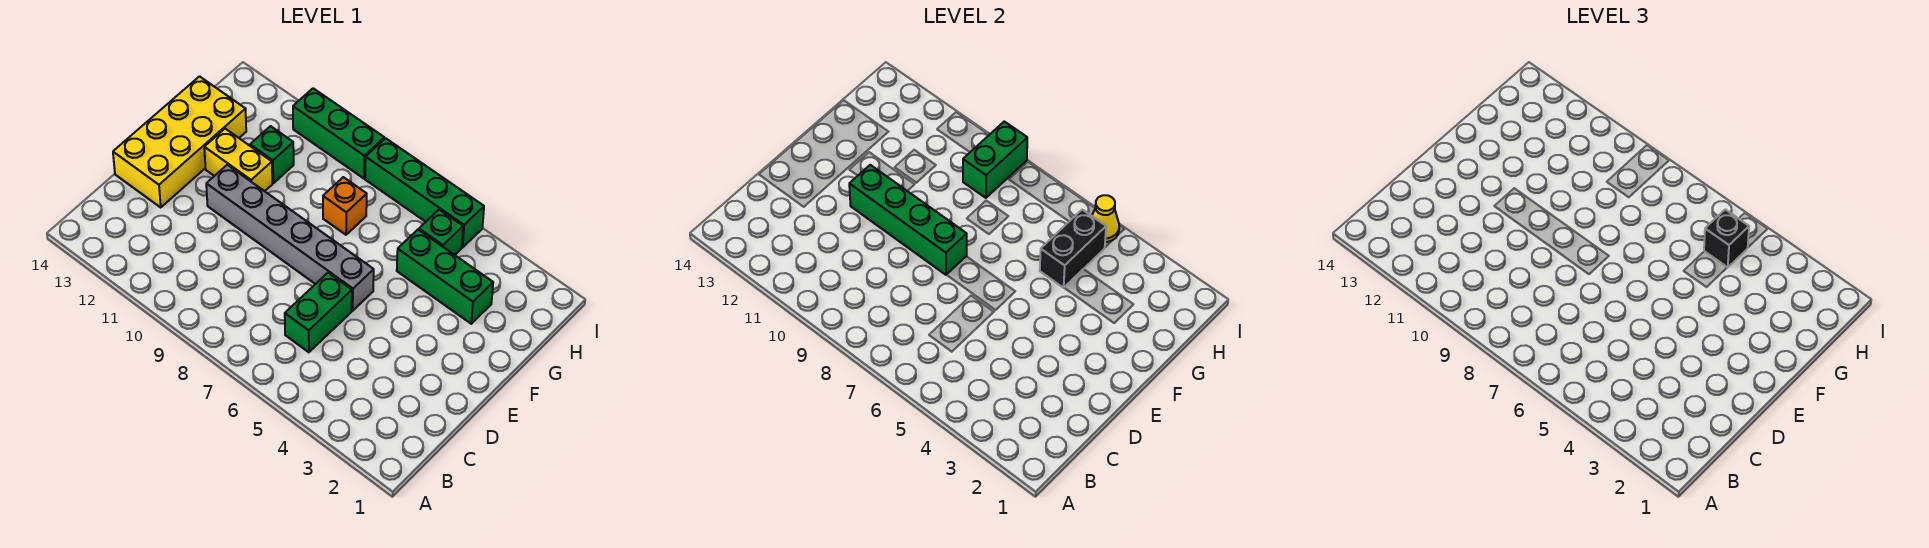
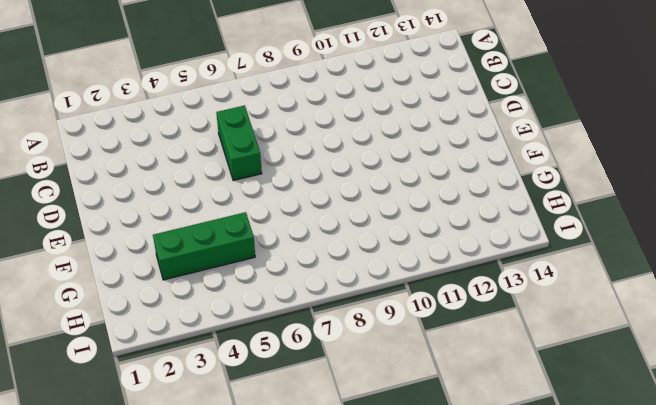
none -> yellow 2x4 brick [113,77,246,207]
none -> grey 1x6 brick [206,165,374,311]
none -> yellow 1x2 brick [204,129,272,191]

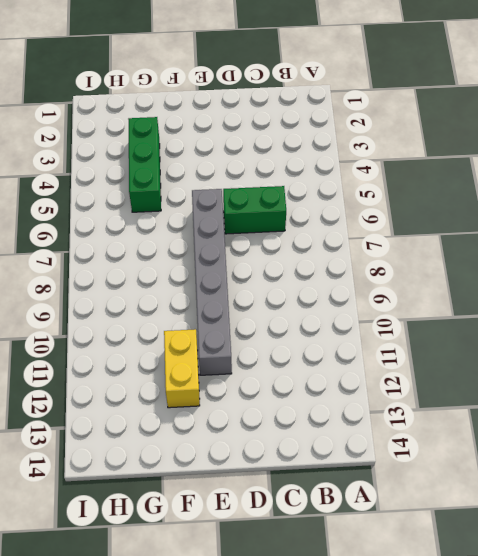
none -> yellow 2x4 brick [113,77,246,207]
none -> orange 1x1 brick [323,177,367,235]
none -> green 1x1 brick [250,126,294,183]

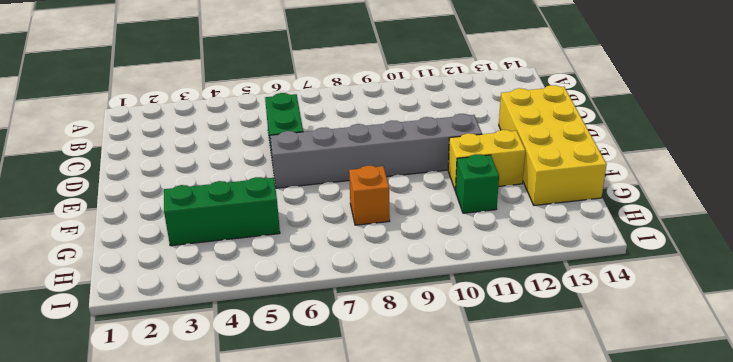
none -> green 1x1 brick [419,210,463,255]
none -> green 1x4 brick [365,138,484,247]
none -> green 1x3 brick [293,88,384,178]

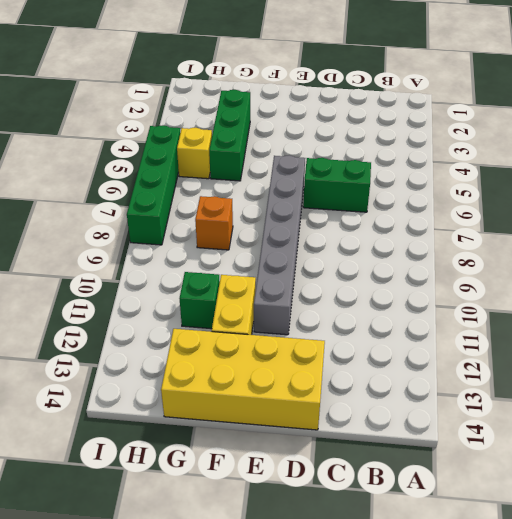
yellow 1x1 brick [177,128,212,179] -> green 1x1 brick [419,210,463,255]
none -> green 1x3 brick [293,88,384,178]
none -> green 1x4 brick [849,165,967,275]
none -> black 1x2 brick [1040,210,1106,288]

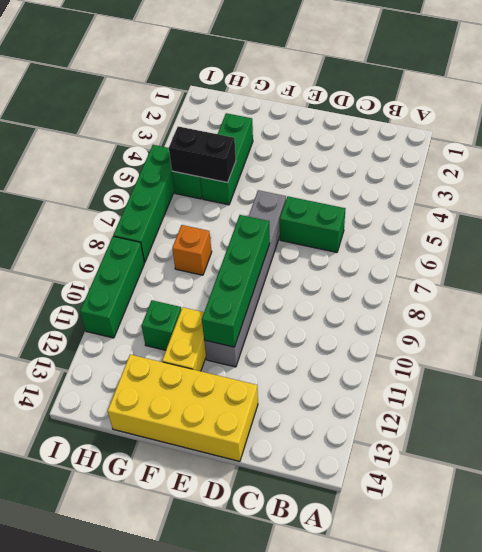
none -> green 1x2 brick [963,122,1027,198]
none -> yellow 1x1 cone [1092,195,1119,242]
none -> black 1x1 brick [1704,210,1749,268]

